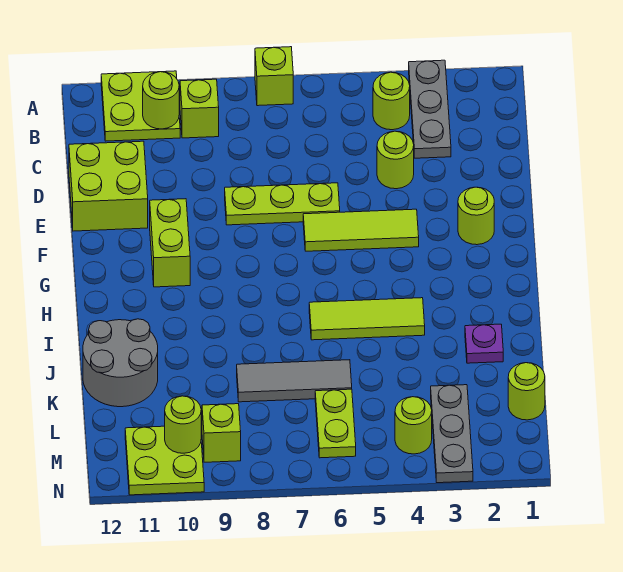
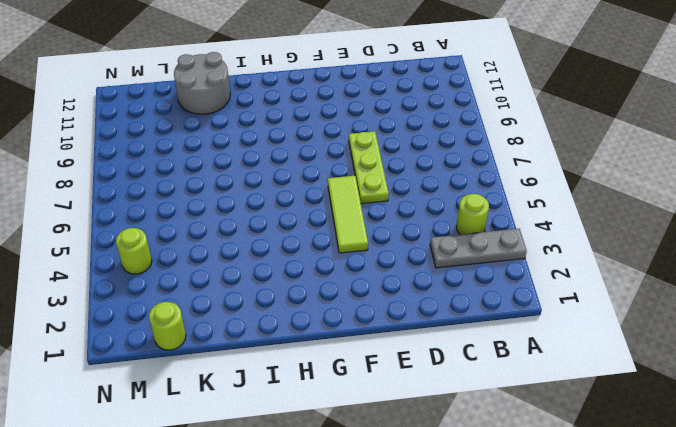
none -> lime 1x1 brick [255,47,293,106]
none -> lime 2x2 plate [101,71,180,141]
none -> lime 1x1 brick [180,79,219,138]

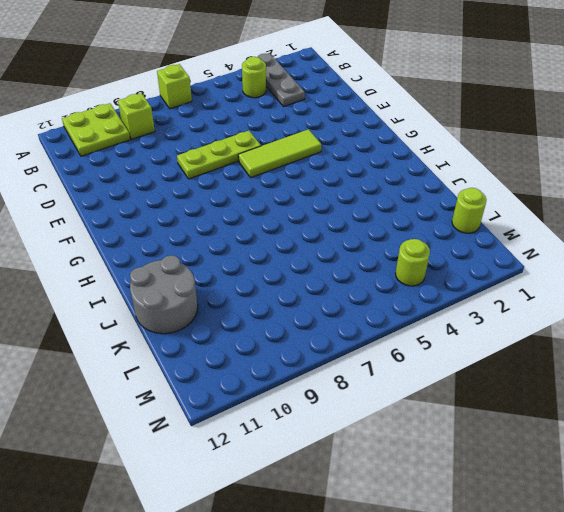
none -> lime 1x1 round brick [377,131,414,189]
none -> lime 2x2 brick [69,141,148,231]
none -> lime 1x1 round brick [458,187,494,245]

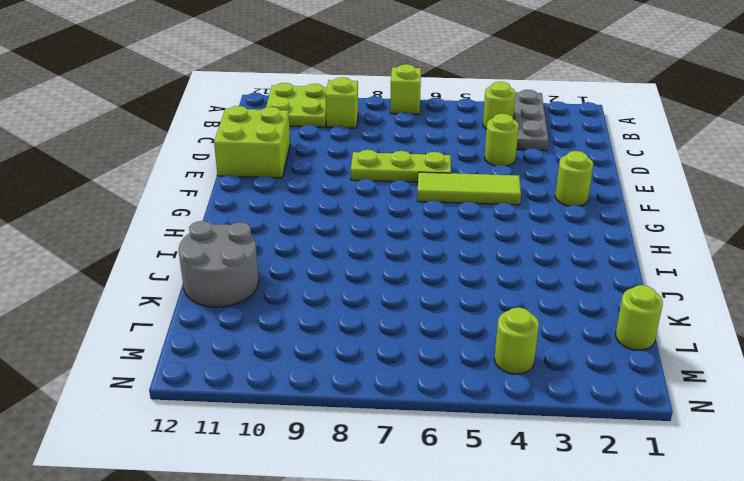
none -> lime 1x2 brick [150,199,190,287]
none -> lime 1x3 tile [309,298,425,340]
none -> purple 1x1 plate [465,324,503,363]

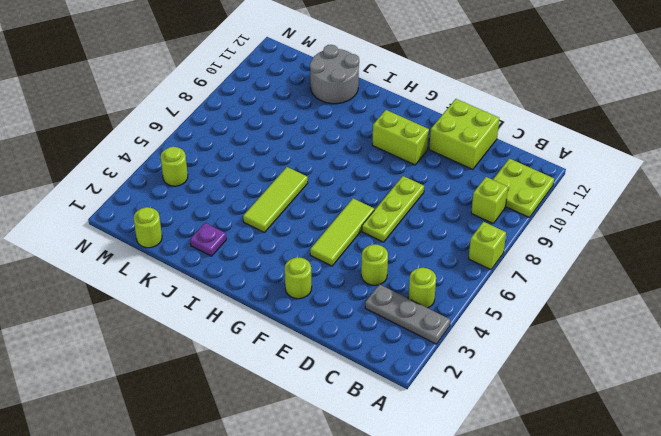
none -> grey 1x3 tile [237,360,352,402]
none -> grey 1x3 plate [431,385,473,483]
none -> lime 1x2 plate [315,389,356,458]

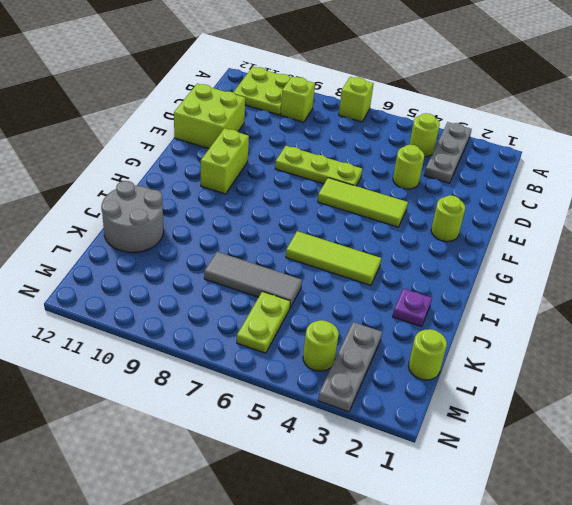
none -> lime 1x1 brick [202,404,241,462]
none -> lime 2x2 plate [125,426,204,495]
none -> lime 1x1 round brick [143,72,179,129]

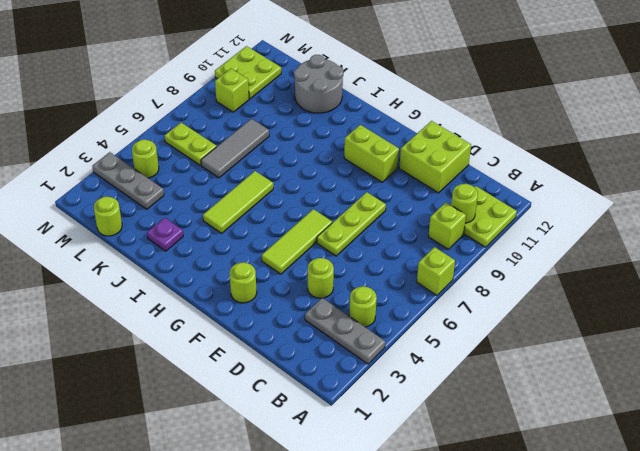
none -> lime 1x1 round brick [165,396,201,453]

